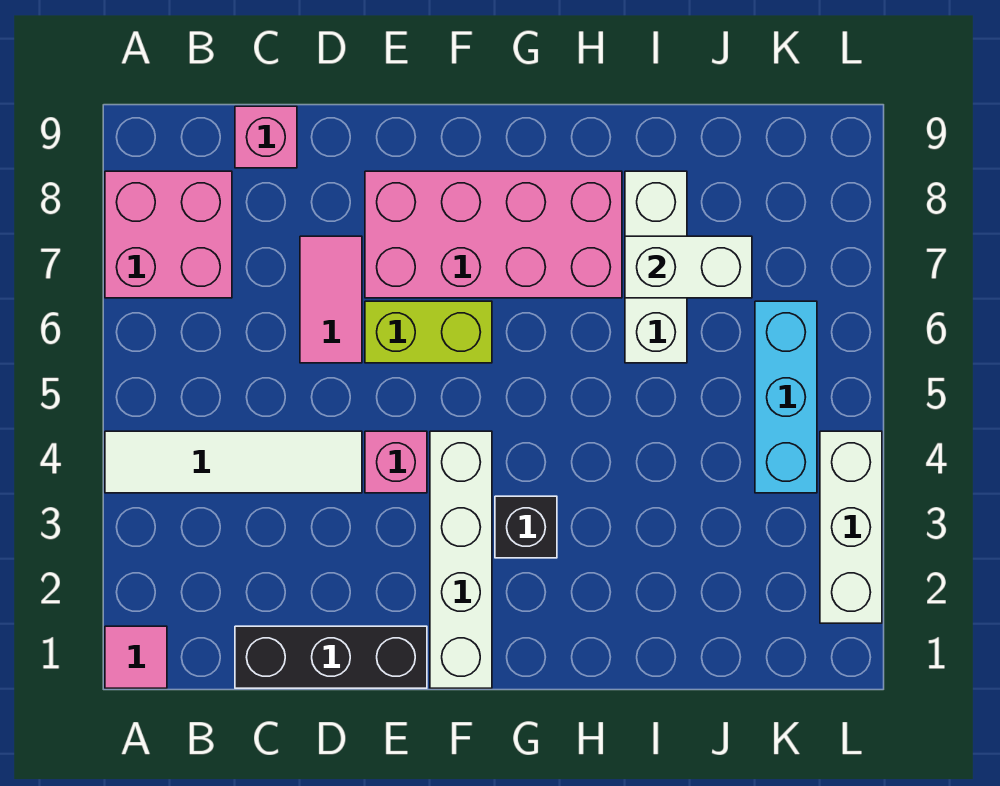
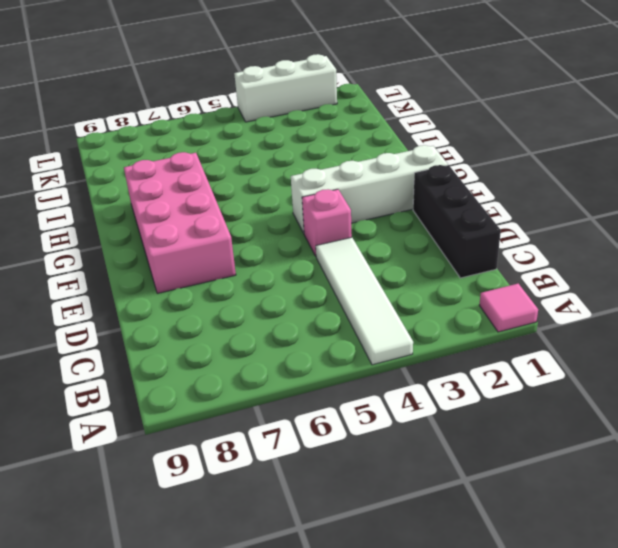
none -> pink 2x2 brick [105,171,232,298]
none -> pink 1x1 brick [235,106,297,168]
none -> pink 1x2 tile [300,236,362,363]

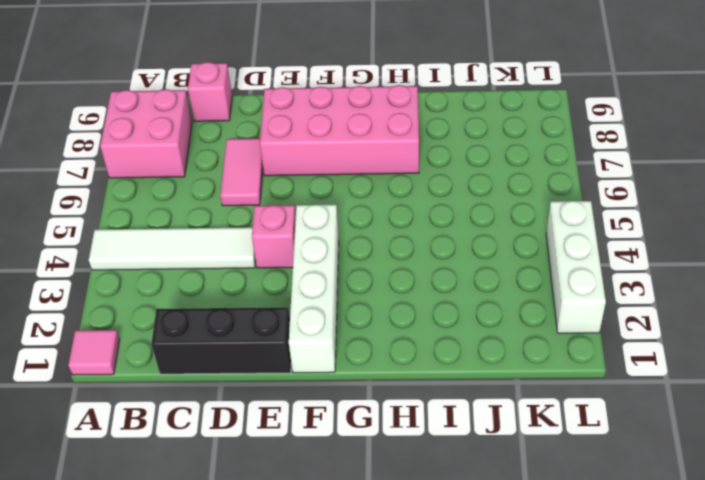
none -> lime 1x2 brick [365,301,492,363]
none -> black 1x1 brick [495,496,557,558]
none -> white 1x3 brick [625,171,687,363]

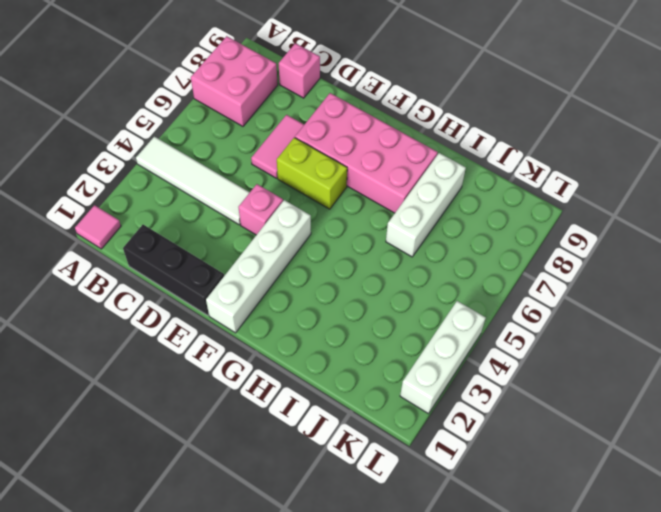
none -> black 1x1 brick [495,496,557,558]
none -> cyan 1x3 brick [755,301,817,493]
none -> white 1x2 brick [625,236,752,298]

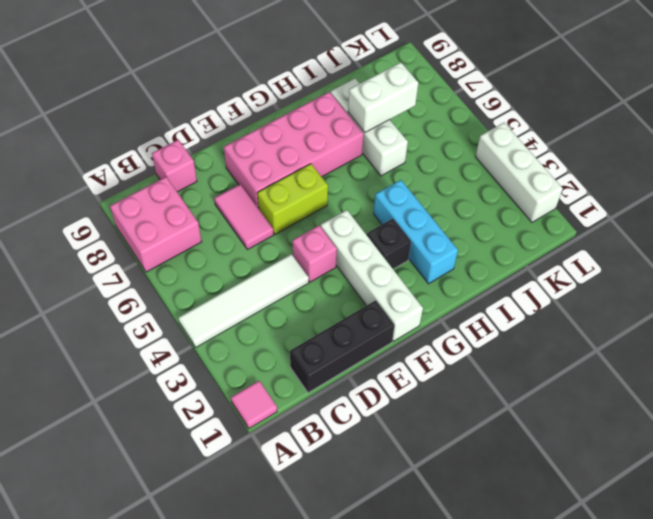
cyan 1x3 brick [374,180,458,284] -> cyan 1x3 brick moved to [755,301,817,493]

